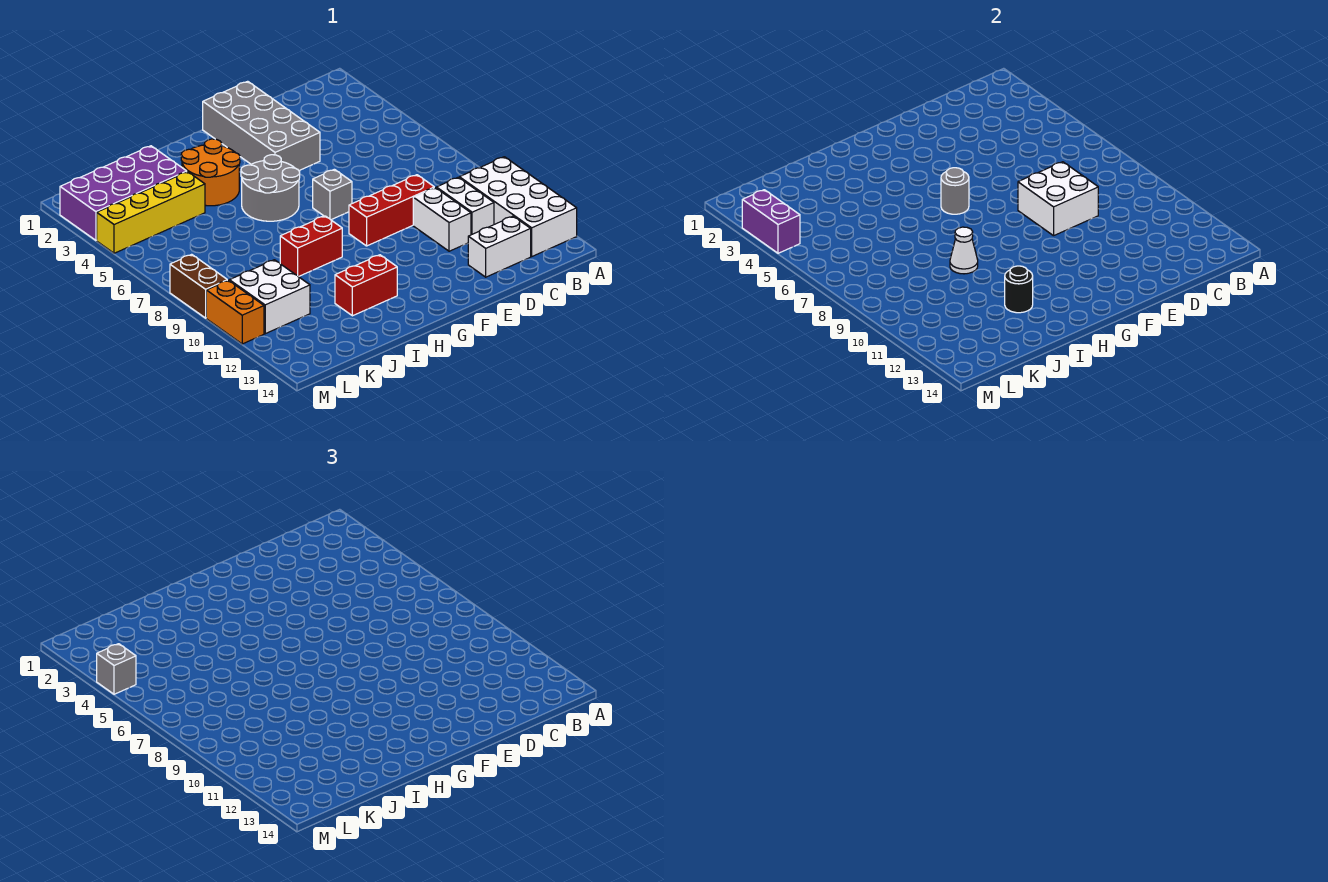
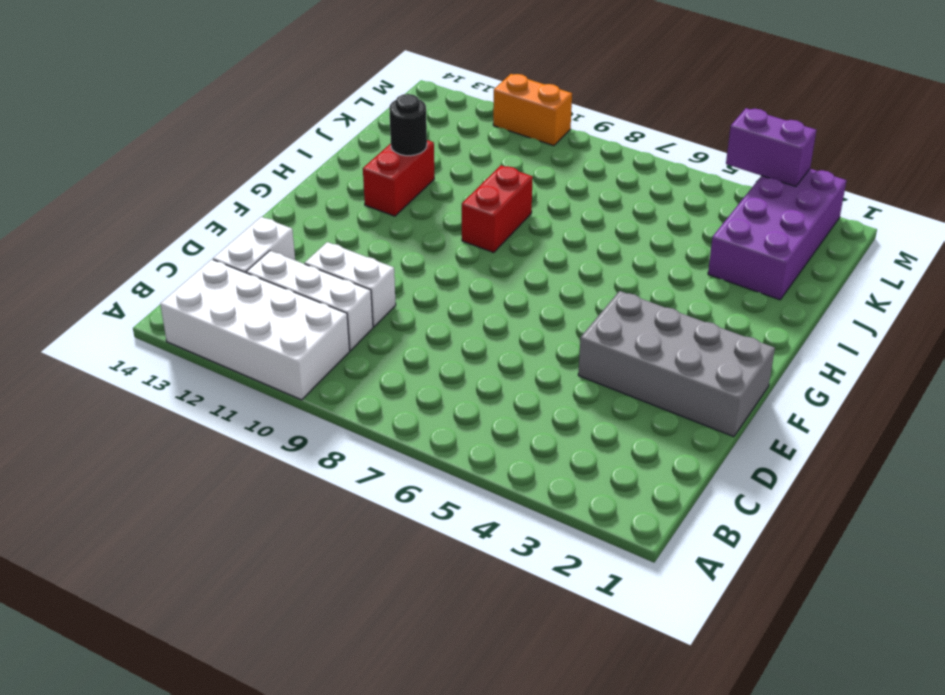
white 1x3 brick [246,251,373,350] -> white 1x2 brick [436,177,494,235]
none -> red 1x3 brick [349,175,434,246]
none -> grey 1x1 brick [313,169,352,220]
none -> grey 2x2 round brick [241,155,300,221]

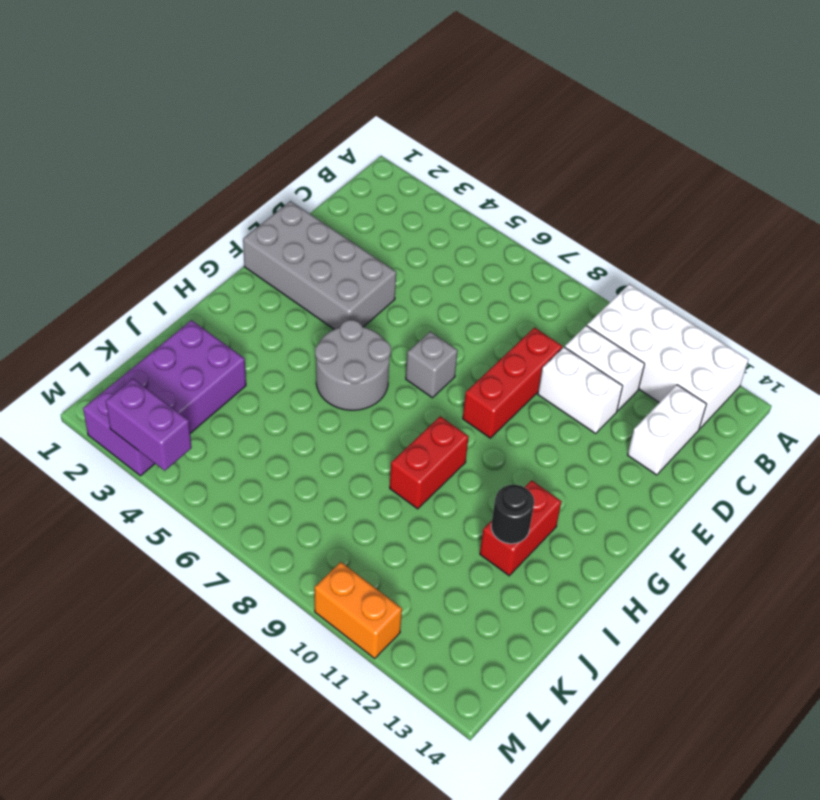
none -> orange 2x2 round brick [181,139,240,206]
none -> yellow 1x4 brick [97,172,205,253]
none -> white 2x2 brick [229,260,310,334]

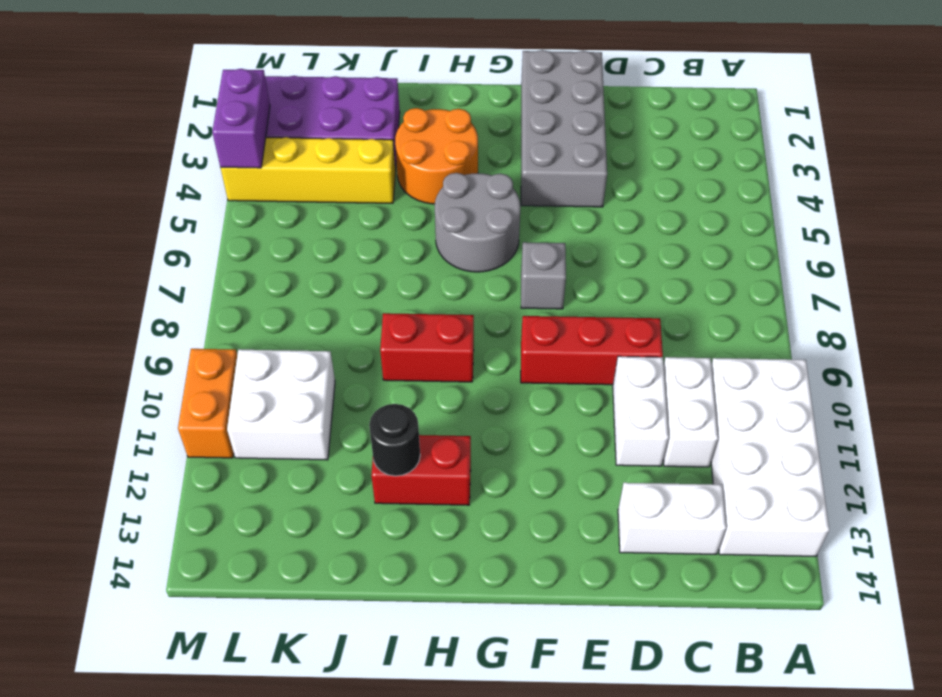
none -> brown 1x2 brick [170,254,227,318]
none -> white 2x2 brick [1018,162,1098,236]
none -> grey 1x1 round brick [941,168,969,214]

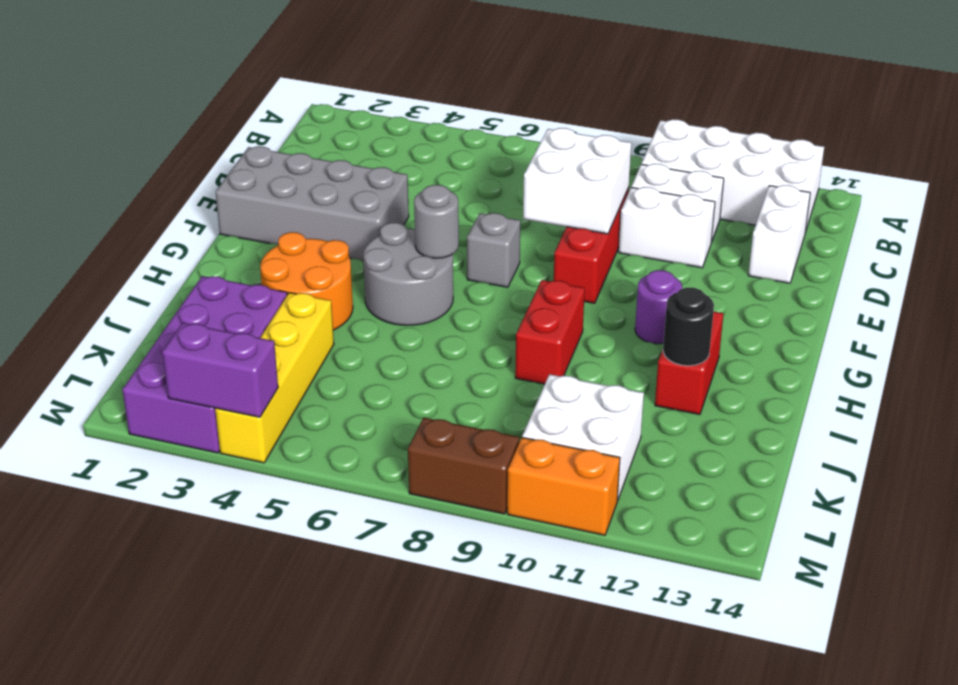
purple 1x1 round brick [635,270,682,344] -> none
none -> white 1x1 cone [950,227,978,274]
none -> grey 1x1 brick [97,644,136,694]

